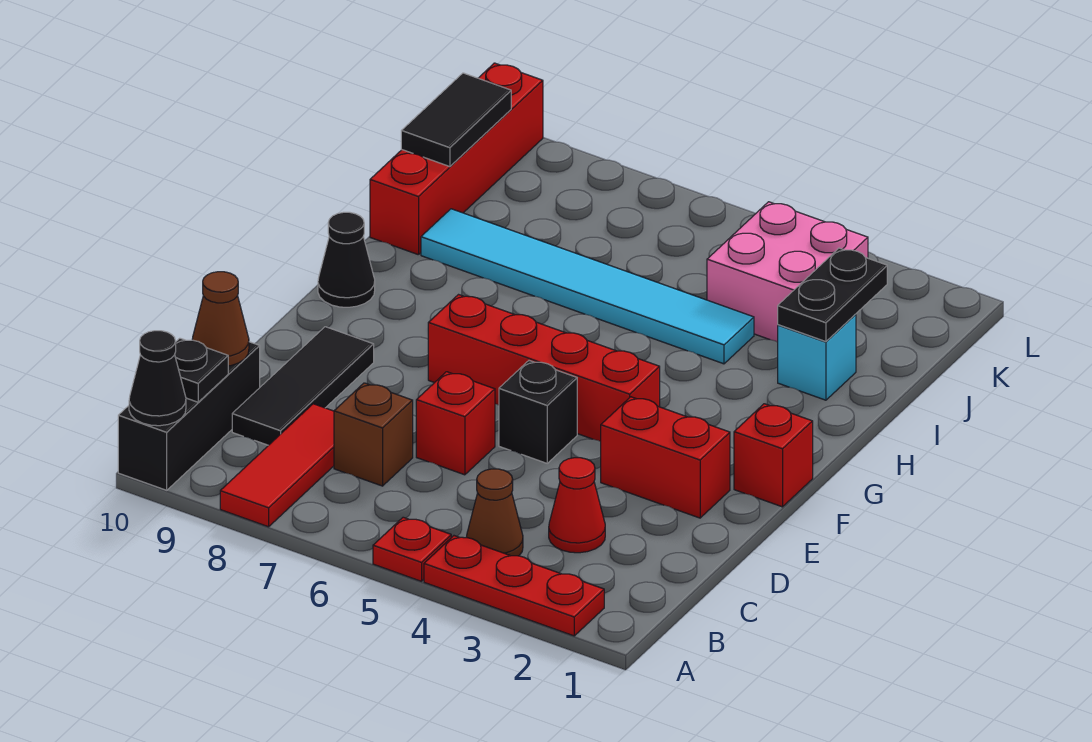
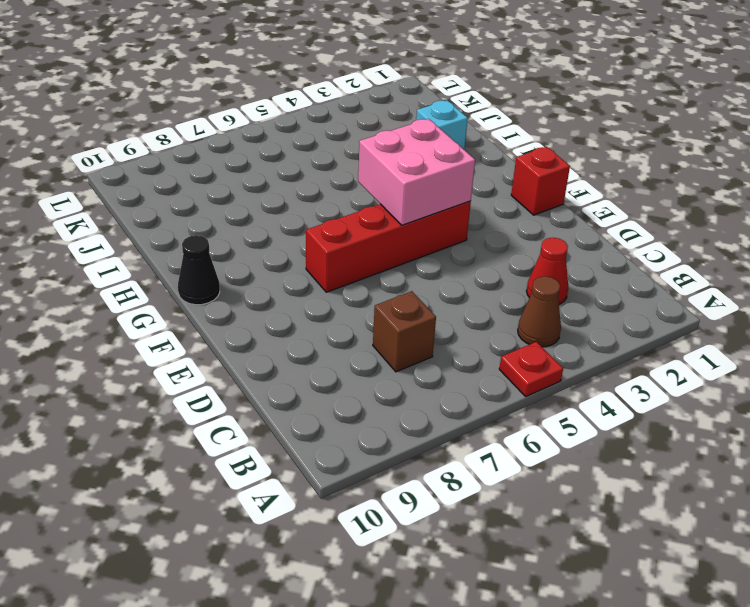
pink 2x2 brick [358,119,475,225] -> pink 2x2 brick moved to [707,202,868,342]
none -> red 1x3 plate [424,536,604,636]
none -> red 1x3 tile [220,404,334,527]
none -> black 1x3 brick [118,342,260,490]

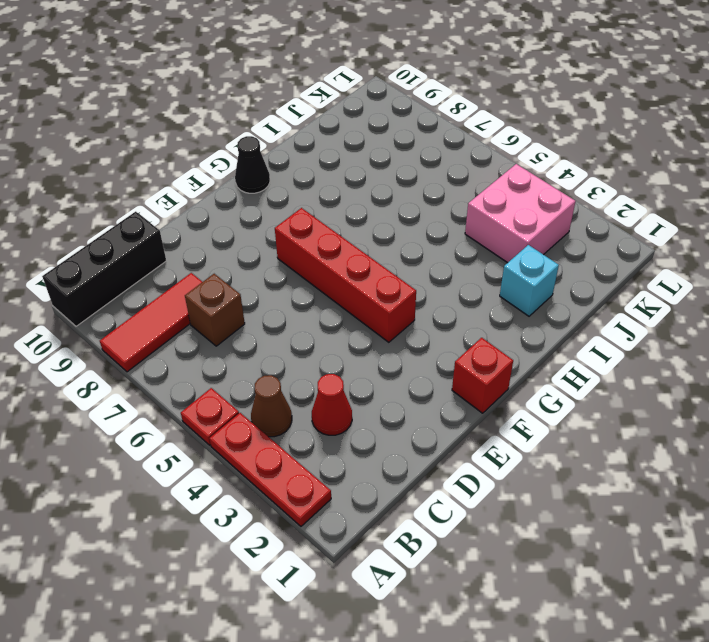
none -> black 1x3 tile [232,327,374,445]
none -> red 1x1 brick [416,372,495,475]
none -> red 1x2 brick [601,397,730,518]

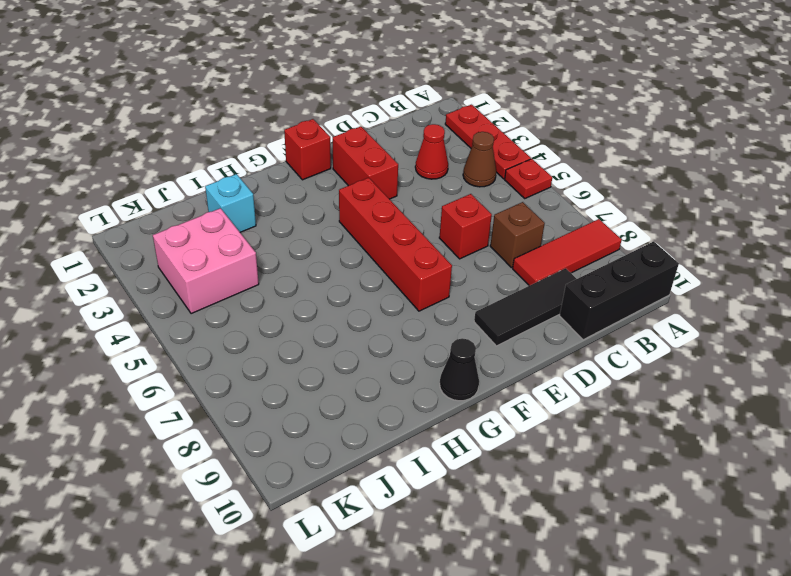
none -> black 1x1 brick [499,361,577,463]
none -> cyan 1x6 tile [421,209,754,364]
none -> red 1x4 brick [370,63,543,255]

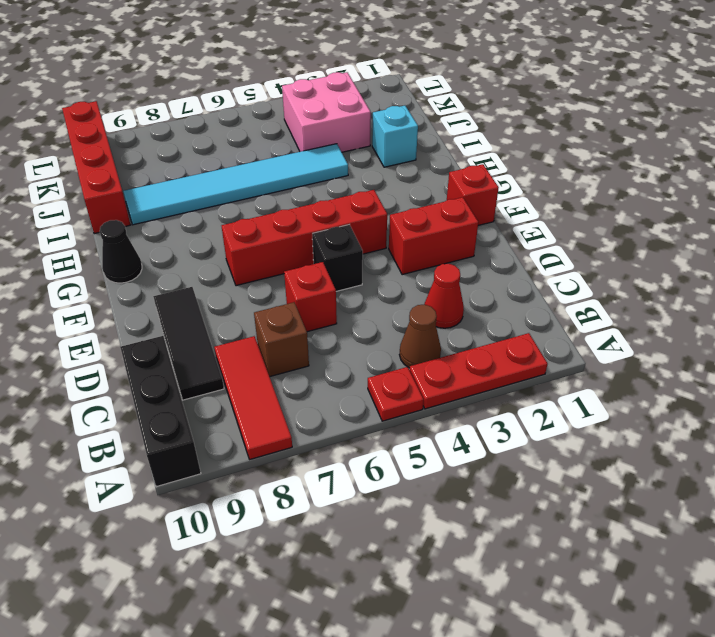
none -> black 1x1 cone [129,331,186,426]
none -> black 1x1 plate [175,338,228,402]
none -> brown 1x1 cone [192,272,249,366]

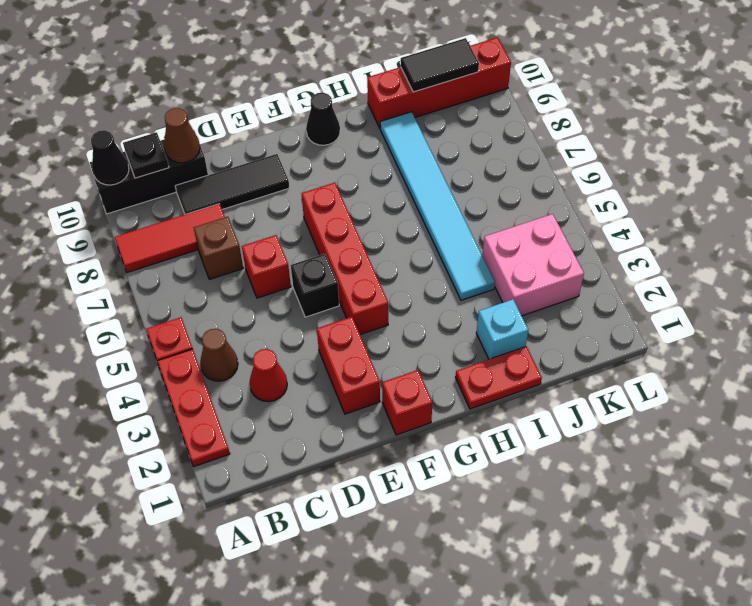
red 1x2 plate [455,347,542,409] -> none
none -> black 1x2 plate [778,248,887,342]

